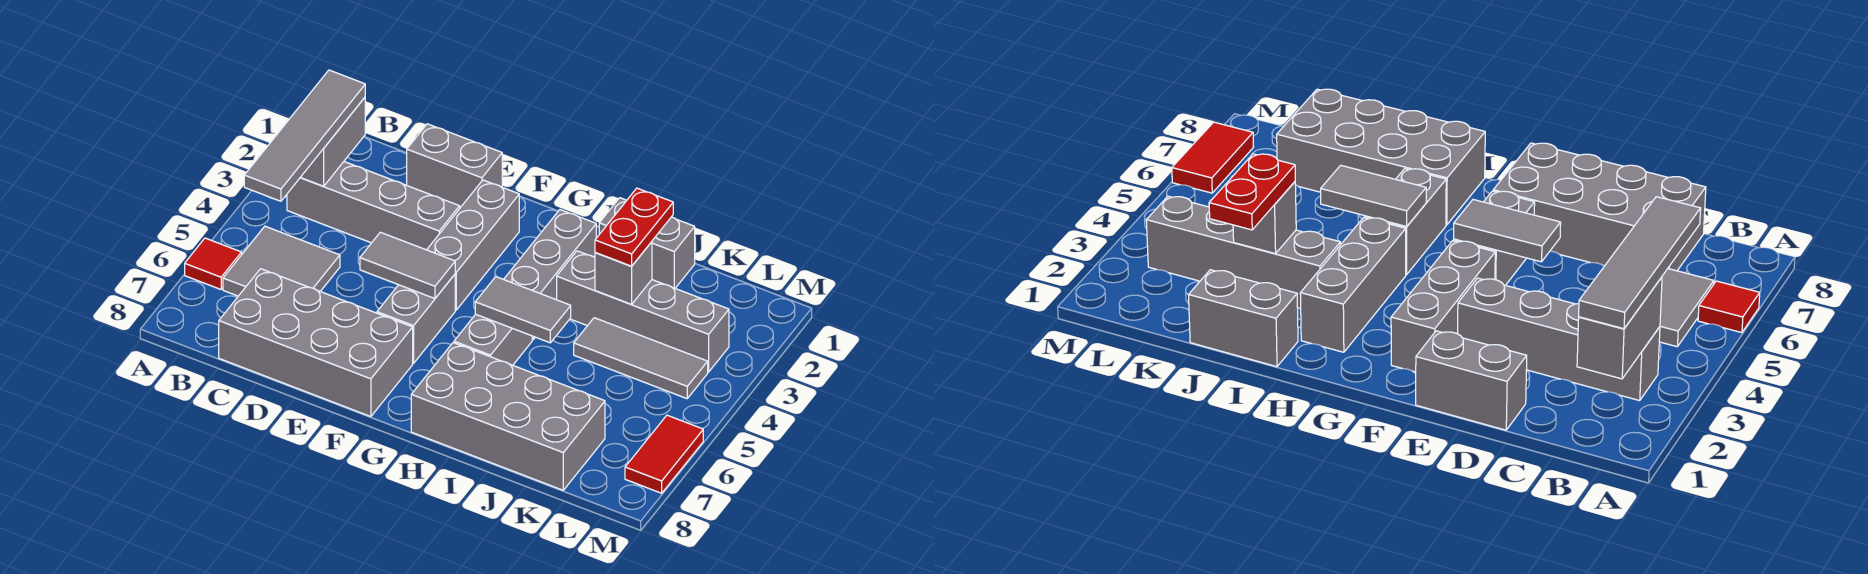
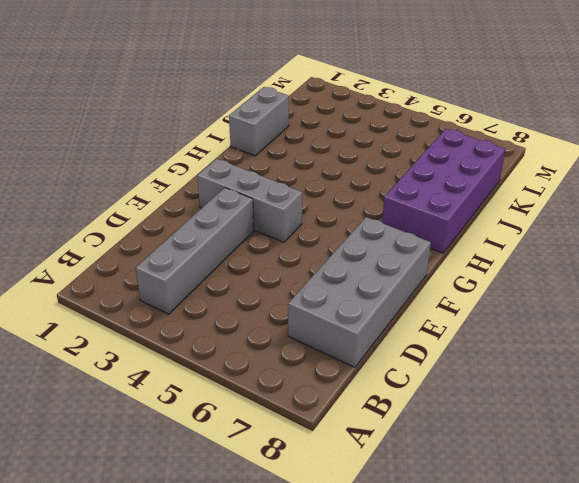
purple 2x4 brick [382,129,505,253] -> grey 2x4 brick [411,343,605,490]
none -> red 1x1 tile [185,238,242,289]
none -> grey 2x2 tile [223,226,340,296]
none -> grey 1x2 brick [407,124,502,207]

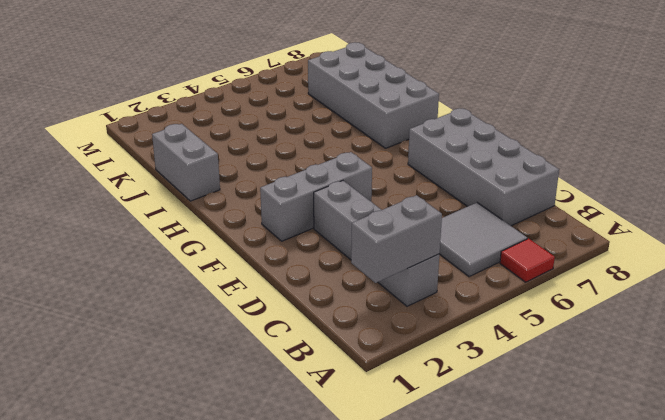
none -> grey 1x2 brick [407,124,502,207]
none -> grey 1x2 brick [377,275,455,363]
none -> grey 1x3 brick [504,210,596,339]

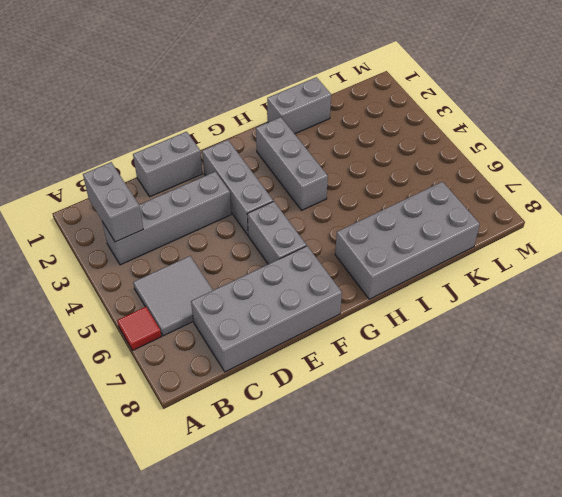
none -> grey 1x2 brick [454,314,532,365]
none -> grey 1x4 brick [557,251,729,372]
none -> grey 1x3 tile [574,318,708,399]

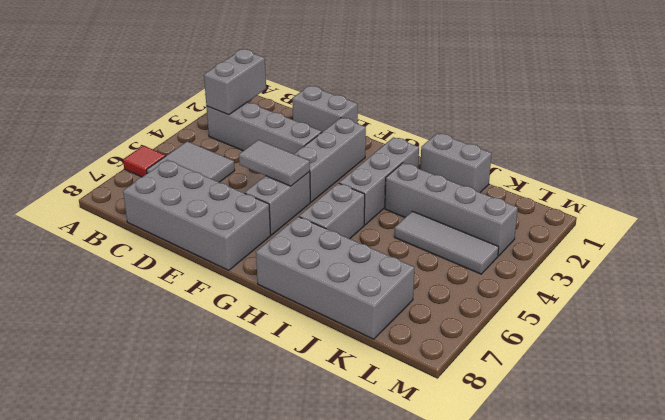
none -> red 1x2 tile [625,415,703,493]
none -> grey 1x2 tile [475,277,571,343]
none -> grey 1x1 brick [595,242,652,304]

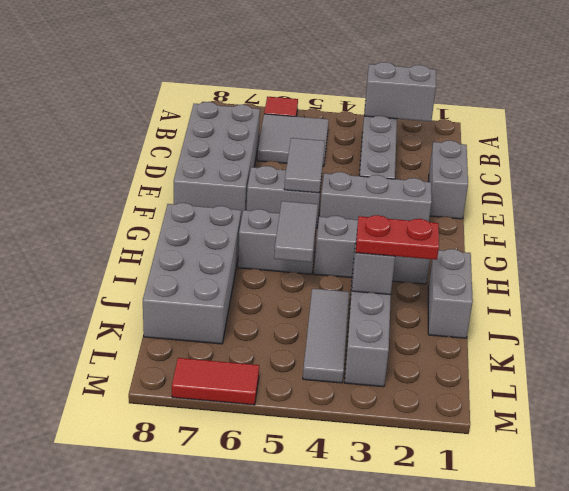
none -> grey 1x4 tile [244,70,365,201]

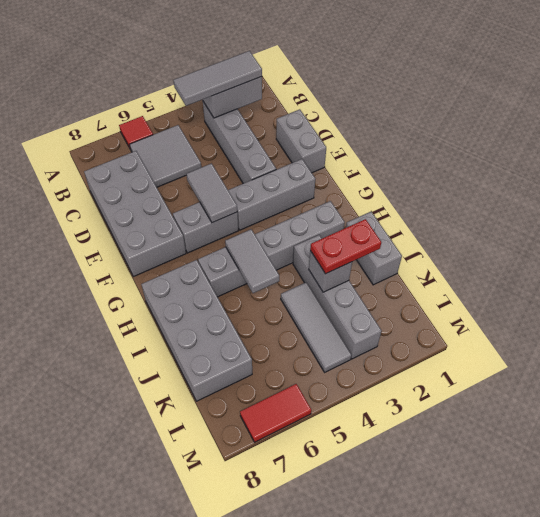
grey 1x3 tile [174,51,262,106] -> grey 1x4 tile [244,70,365,201]

